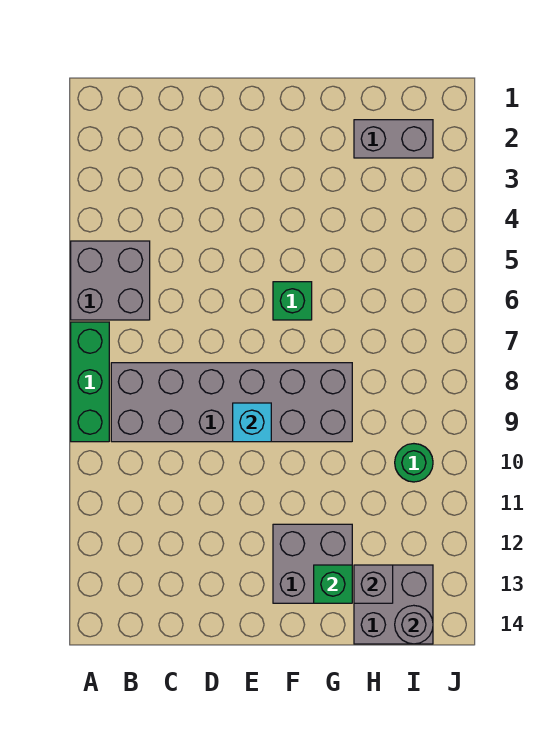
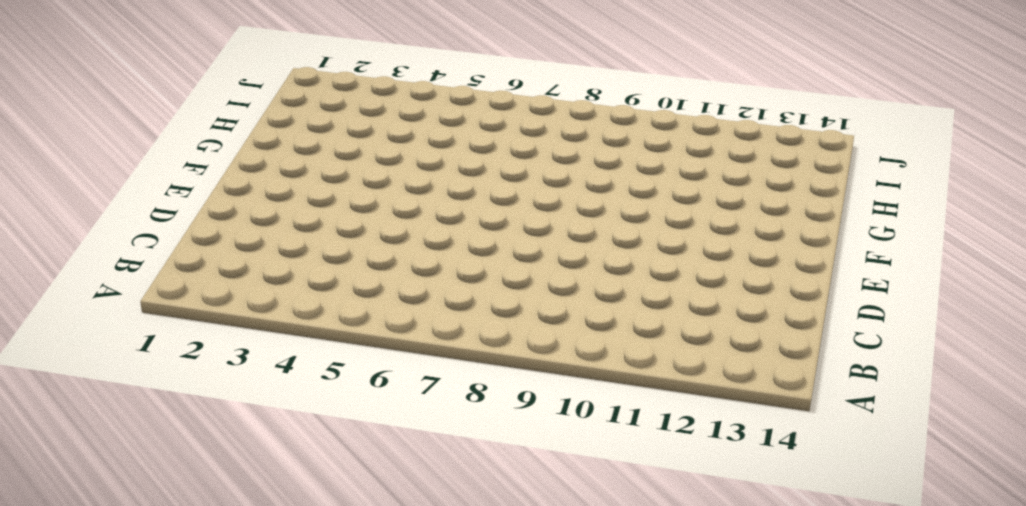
none -> grey 2x2 brick [71,241,150,320]
none -> green 1x3 brick [71,322,109,442]
none -> grey 2x6 brick [111,363,352,442]

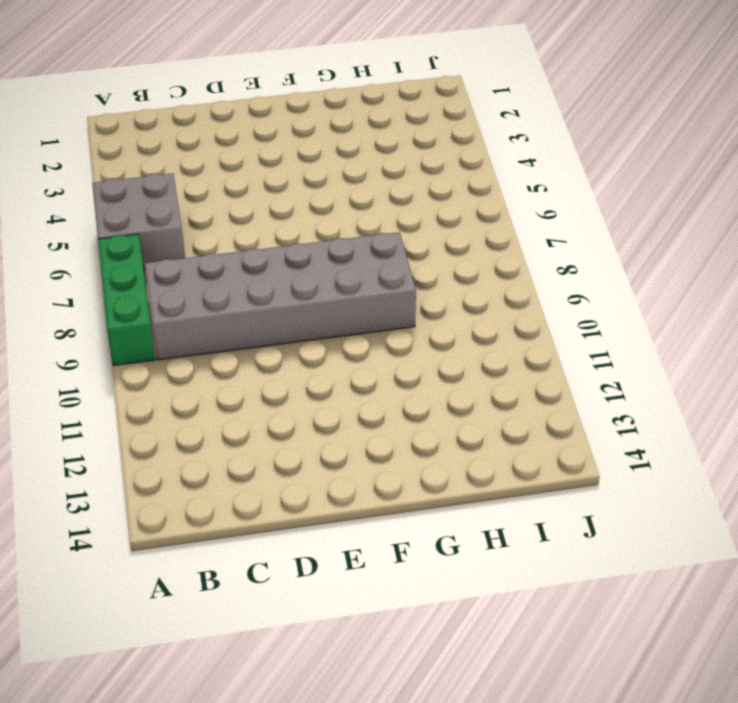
none -> green 1x1 brick [273,282,312,320]
none -> grey 2x2 brick [273,524,352,603]
none -> grey 1x2 brick [354,120,433,158]

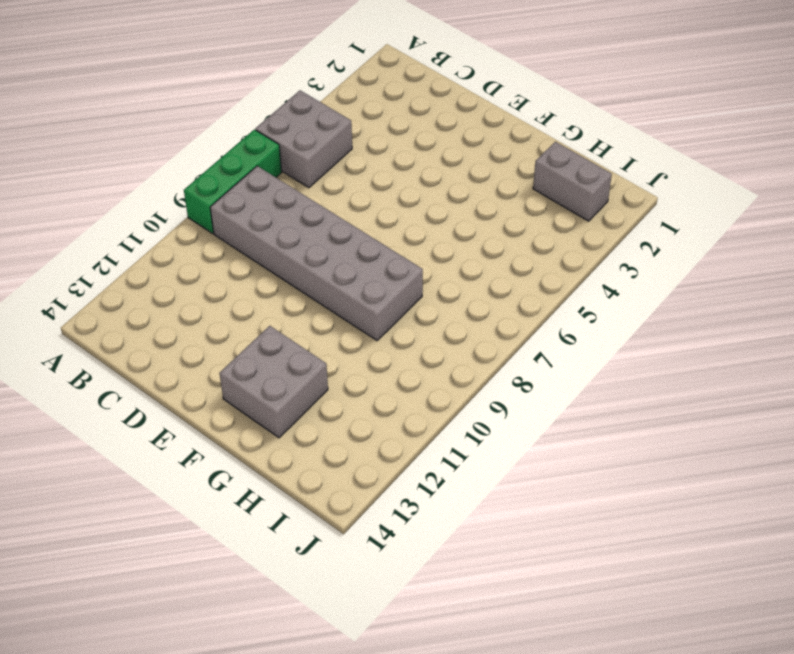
none -> green 1x1 brick [273,282,312,320]
none -> grey 2x2 brick [354,565,433,644]
none -> green 1x1 round brick [395,444,433,482]

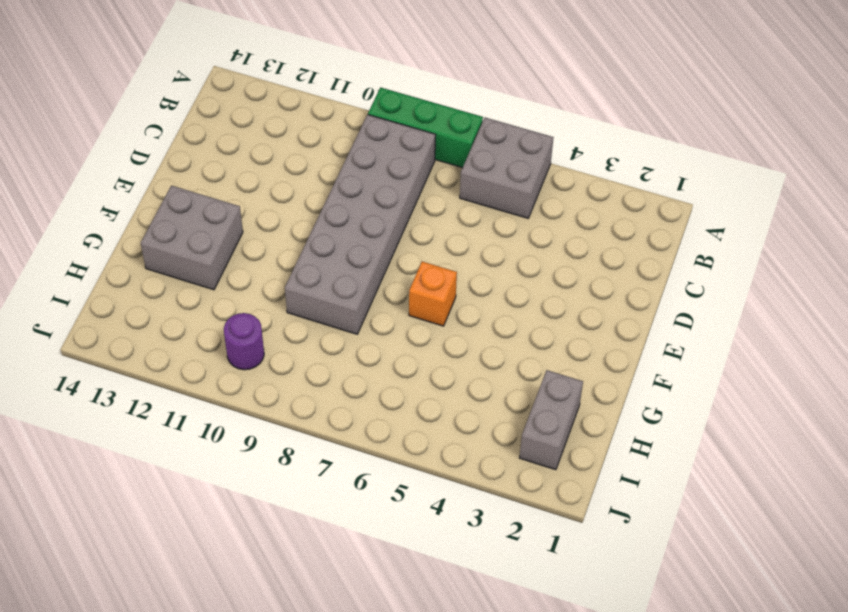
orange 1x1 brick [409,261,457,326] -> green 1x1 brick [273,282,312,320]
purple 1x1 round brick [224,313,264,370] -> green 1x1 round brick [395,444,433,482]
none -> grey 2x2 brick [354,565,433,644]
none -> cyan 1x1 brick [233,403,271,442]
none -> green 1x1 brick [314,565,352,603]

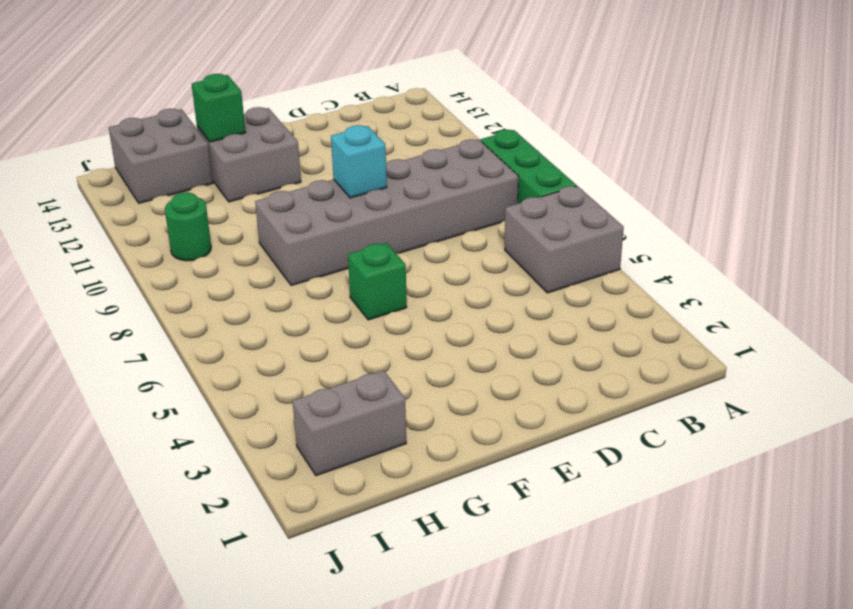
none -> grey 1x1 brick [354,565,393,603]
none -> grey 1x1 round brick [395,605,433,644]

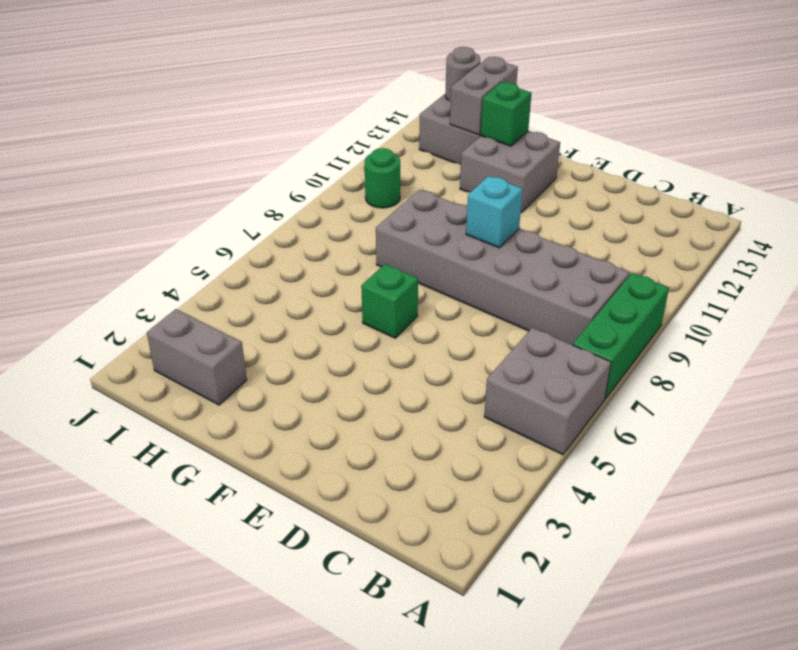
grey 1x2 brick [450,57,518,135] -> grey 1x1 brick [354,565,393,603]

